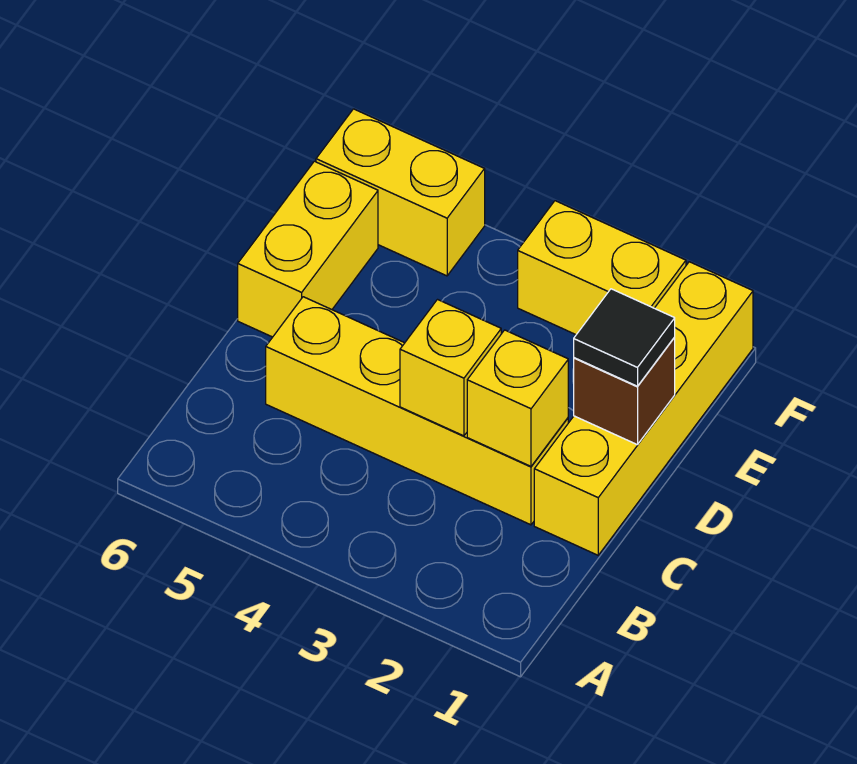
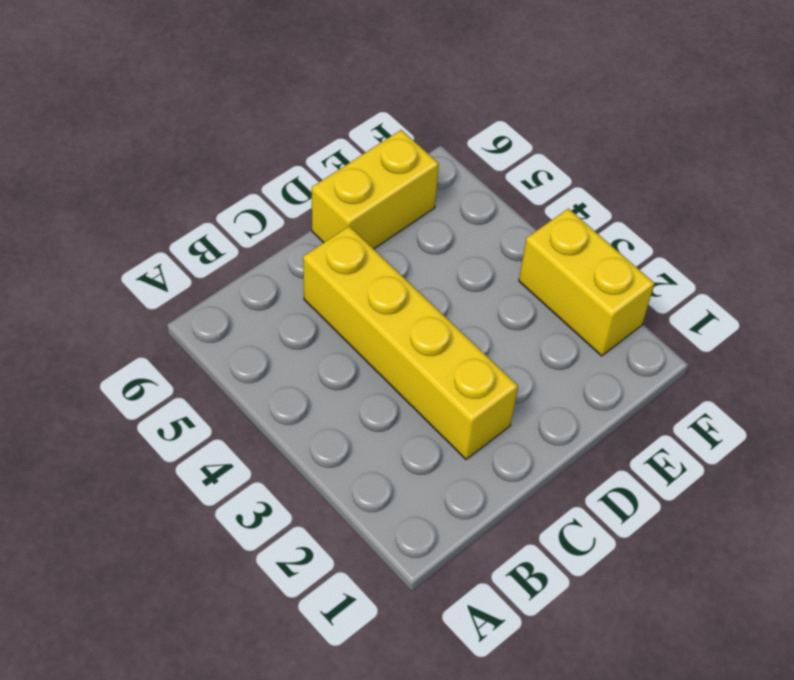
none -> yellow 1x4 brick [534,262,753,555]
none -> yellow 1x2 brick [316,109,485,276]

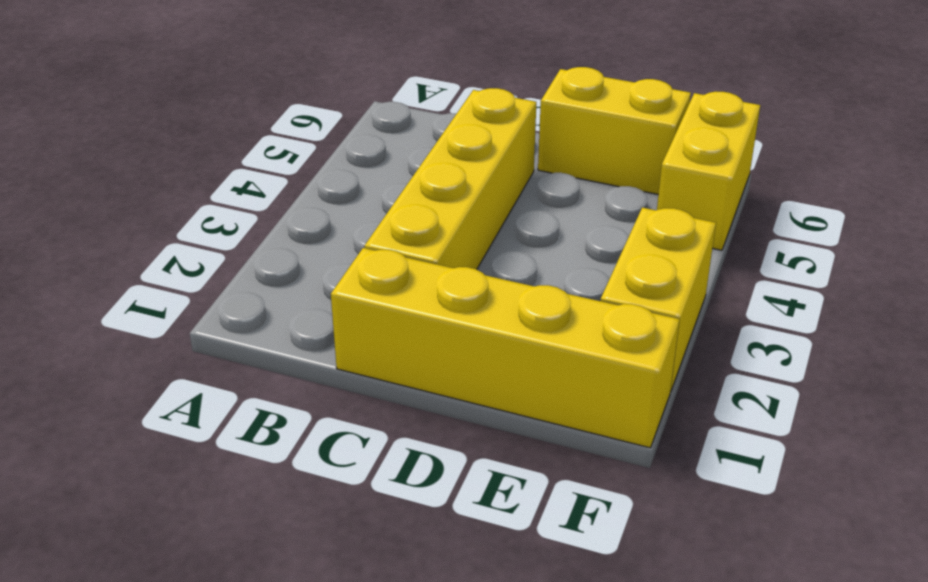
none -> yellow 1x1 brick [467,330,568,466]
none -> yellow 1x1 brick [400,300,501,436]

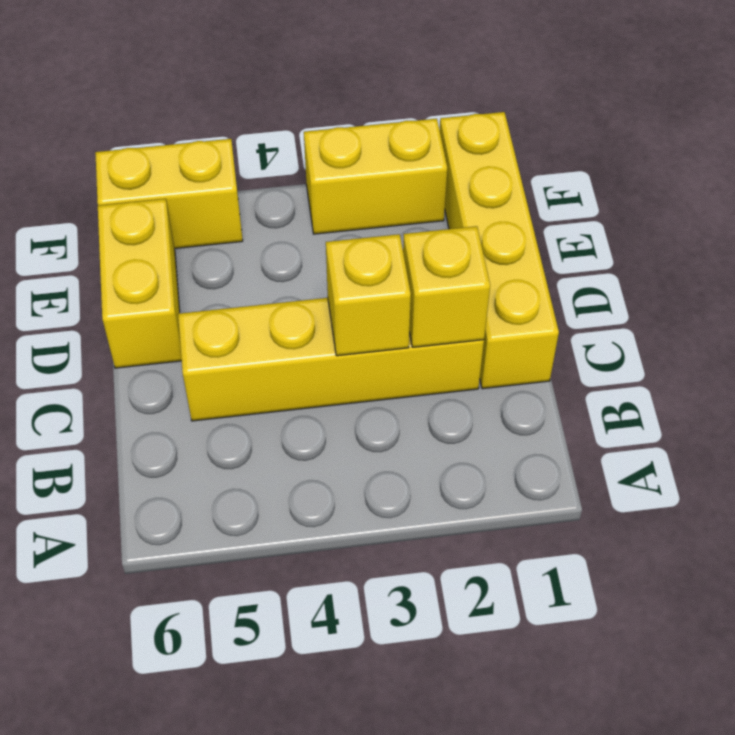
none -> brown 1x1 brick [574,337,675,445]
none -> black 1x1 tile [574,289,675,386]

